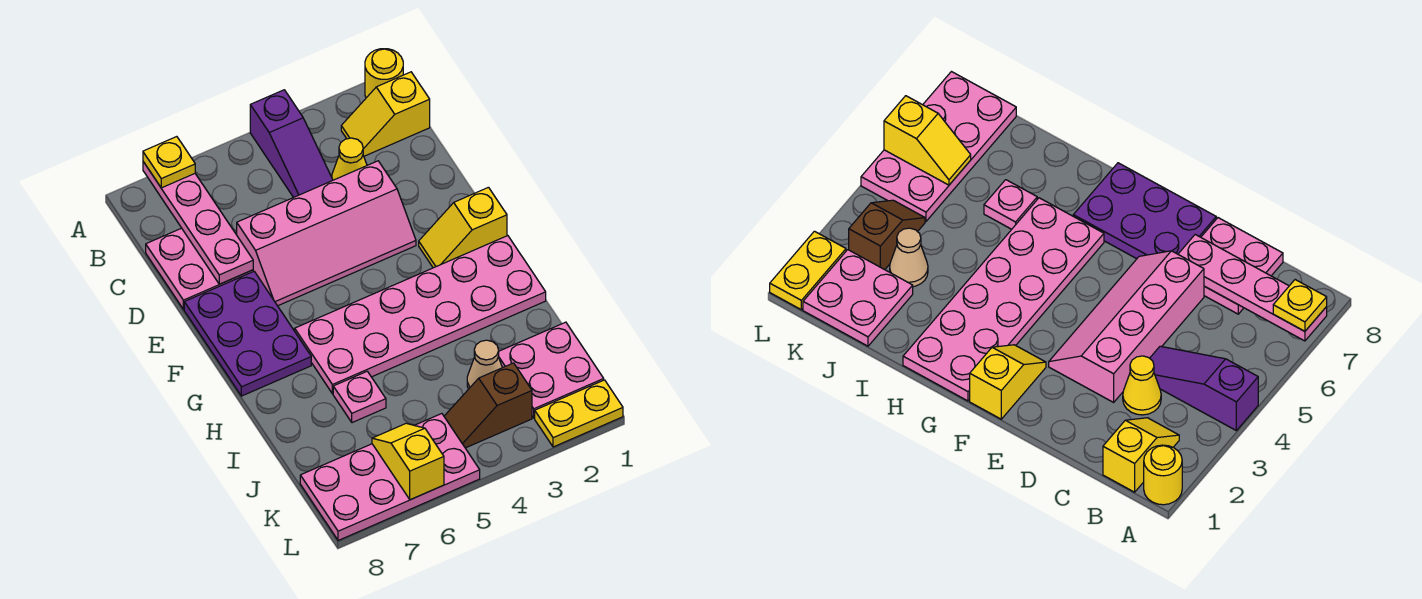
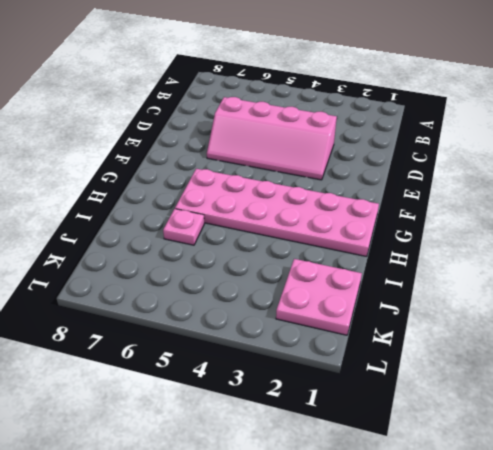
none -> yellow 1x1 round brick [365,49,403,98]
none -> purple 1x3 slope [250,90,333,197]
none -> yellow 1x2 slope [341,72,430,156]

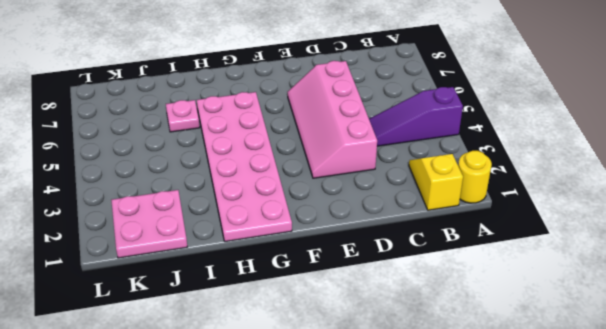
none -> yellow 1x1 cone [332,138,367,180]
none -> pink 2x2 plate [146,228,253,309]
none -> purple 2x3 plate [184,271,311,396]

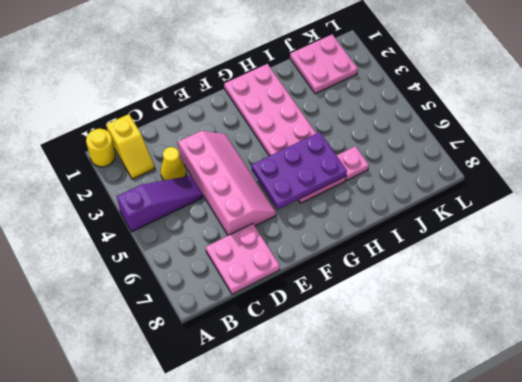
purple 2x3 plate [251,132,347,209] -> purple 2x3 plate moved to [184,271,311,396]
none -> yellow 1x2 slope [419,187,507,268]
none -> tan 1x1 cone [467,340,502,389]
none -> brown 1x2 slope [444,363,532,448]

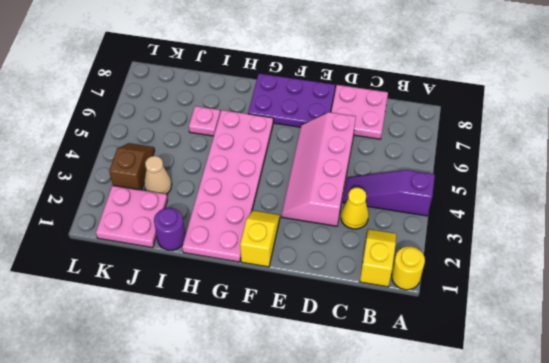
purple 1x1 round brick [154,208,185,250] -> none
none -> pink 2x4 plate [300,414,480,541]
none -> yellow 1x2 plate [535,380,623,447]
none -> pink 1x4 plate [143,162,253,284]

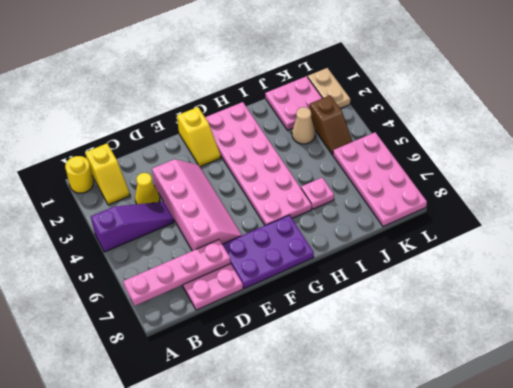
tan 1x2 plate [308,68,350,109] -> yellow 1x2 plate [535,380,623,447]
none -> yellow 1x2 slope [372,423,444,500]
none -> yellow 1x1 plate [143,137,195,188]

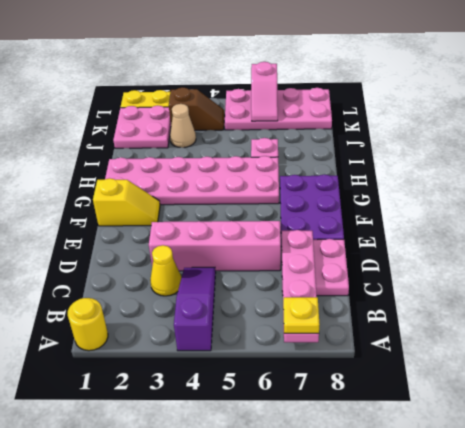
pink 1x2 slope [251,62,278,121] -> yellow 1x2 slope [372,423,444,500]
none -> yellow 1x2 slope [341,72,430,156]

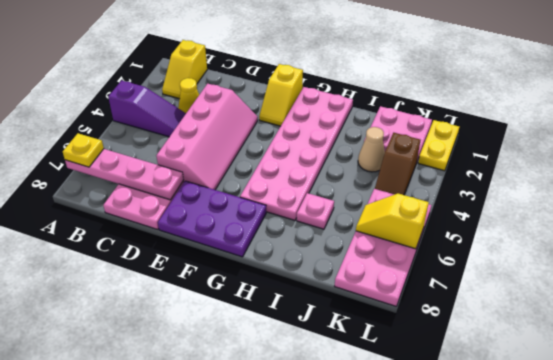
none -> yellow 1x1 round brick [365,49,403,98]

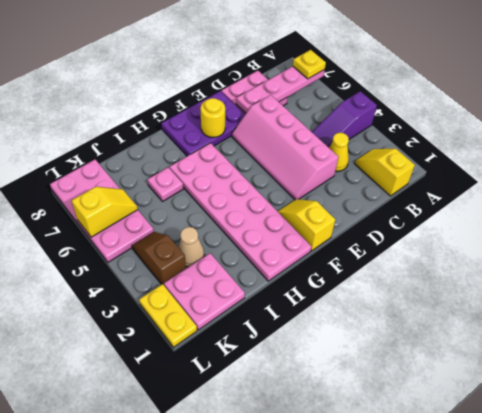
yellow 1x1 round brick [200,98,225,138] -> yellow 1x1 round brick moved to [365,49,403,98]

